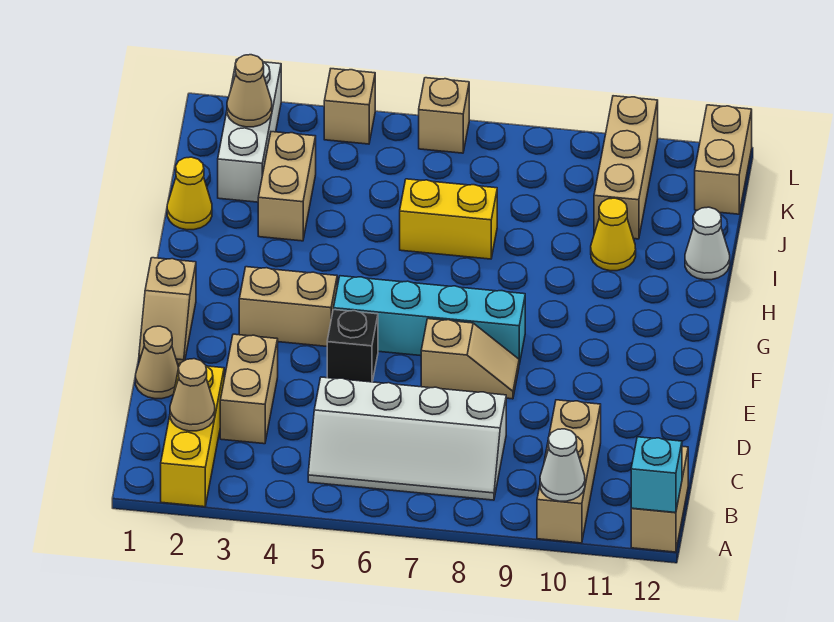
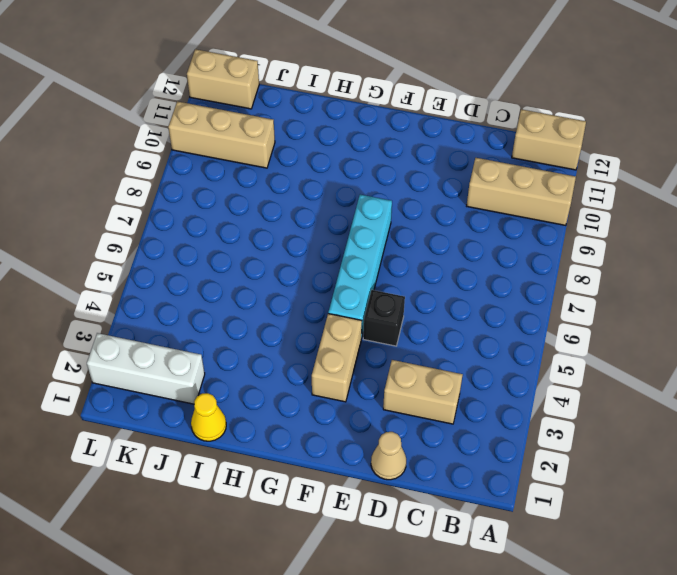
none -> yellow 1x3 brick [161,364,224,507]
none -> white 2x4 slope [308,377,506,500]
none -> tan 1x2 slope [139,258,196,367]

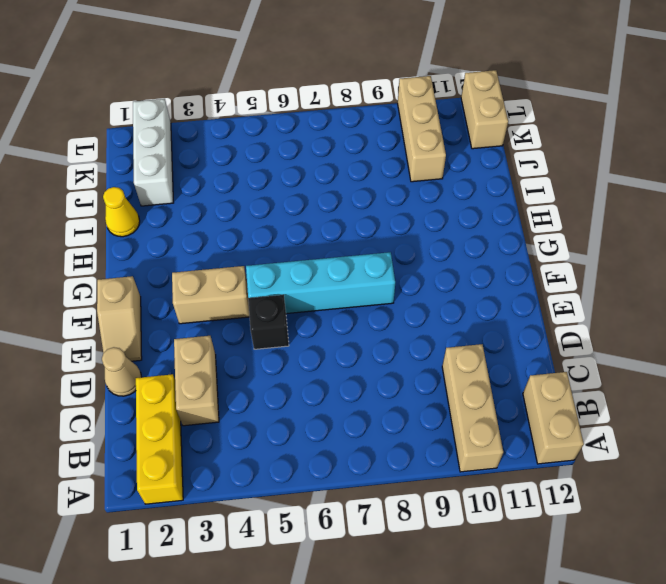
none -> white 2x4 slope [308,377,506,500]
none -> tan 1x2 slope [421,319,519,399]
none -> tan 1x2 brick [258,132,316,241]

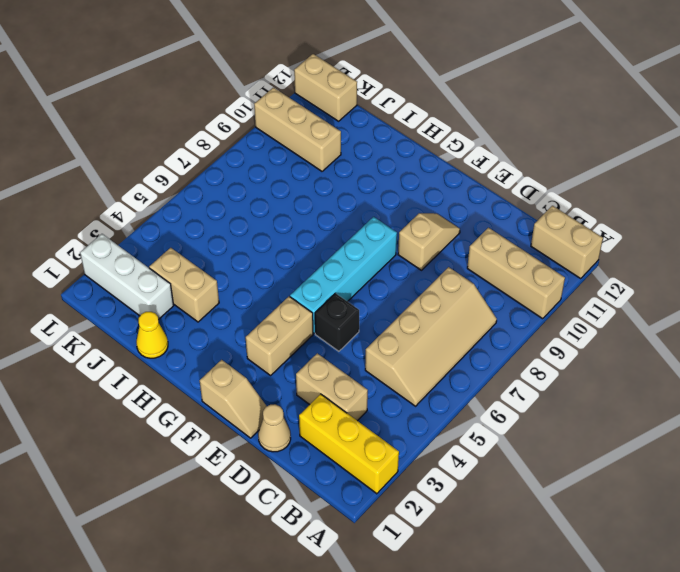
tan 2x4 slope [365,267,497,406] -> white 2x4 slope [308,377,506,500]
tan 1x2 slope [398,213,460,270] -> tan 1x2 slope moved to [421,319,519,399]
none -> yellow 1x2 brick [400,179,497,259]
none -> yellow 1x1 cone [591,198,636,271]
none -> white 1x1 cone [685,207,730,280]

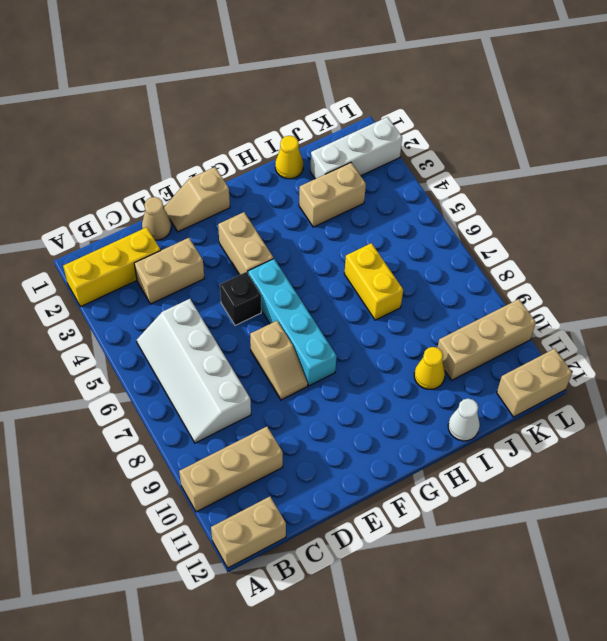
none -> tan 1x1 brick [324,69,375,144]
none -> tan 1x1 brick [419,78,469,153]
none -> white 1x1 cone [540,429,585,501]

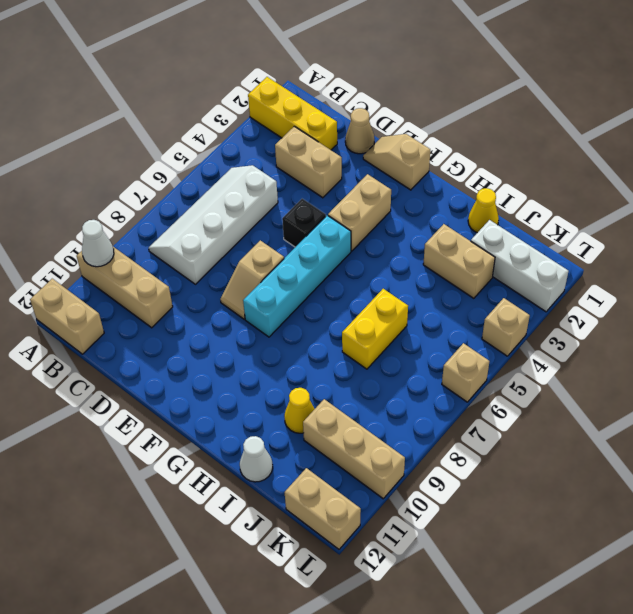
none -> cyan 1x1 brick [631,437,682,513]
none -> tan 1x1 cone [170,359,215,431]
none -> tan 1x1 cone [227,55,272,127]

